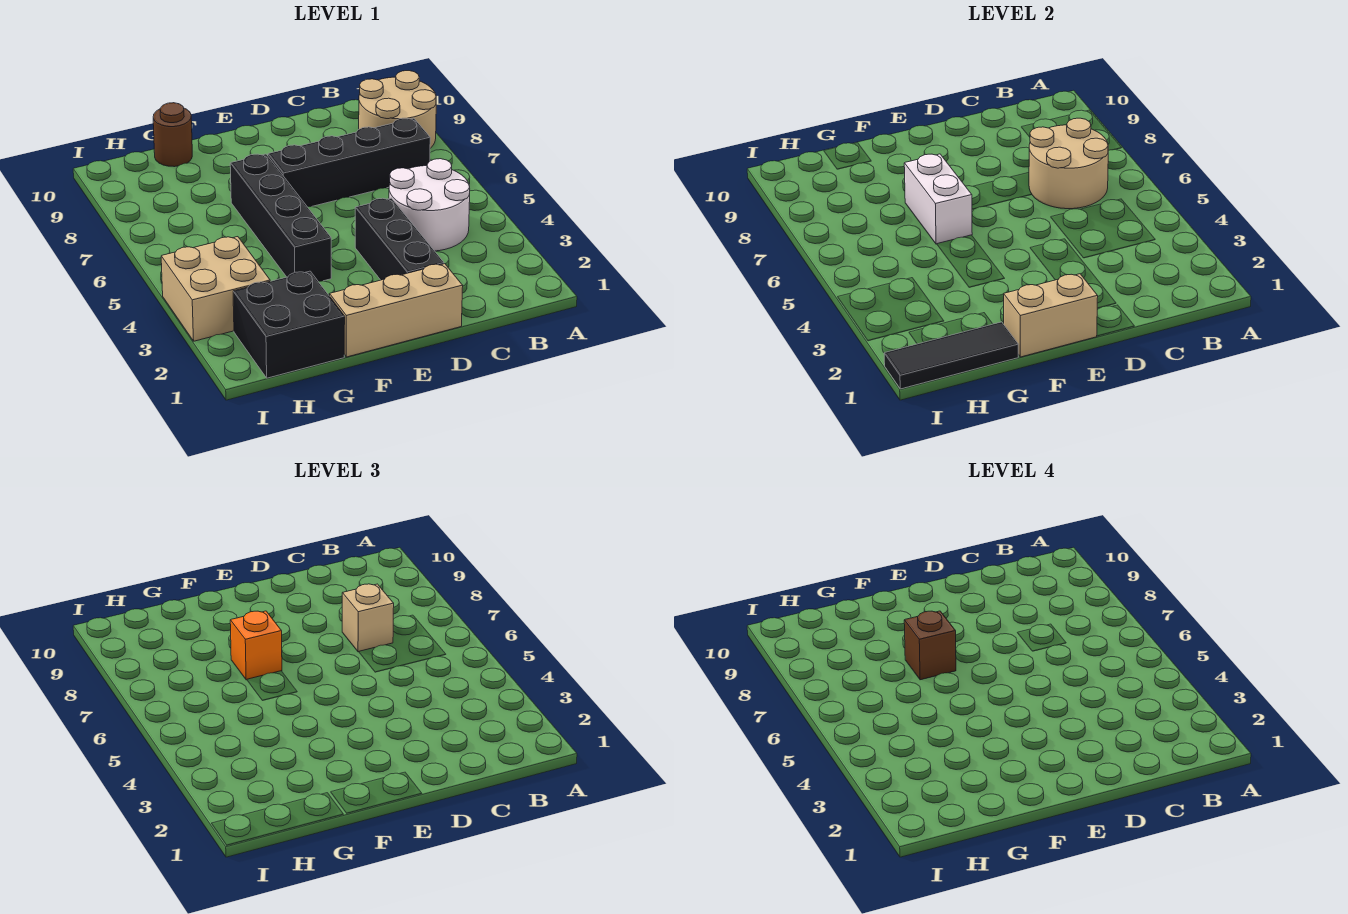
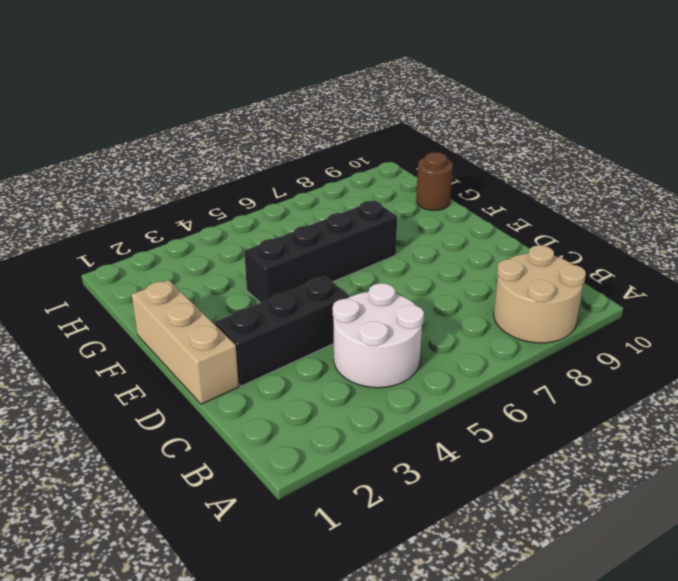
none -> black 1x4 brick [268,118,430,207]
none -> black 2x2 brick [233,271,345,378]
none -> tan 2x2 brick [161,237,270,341]

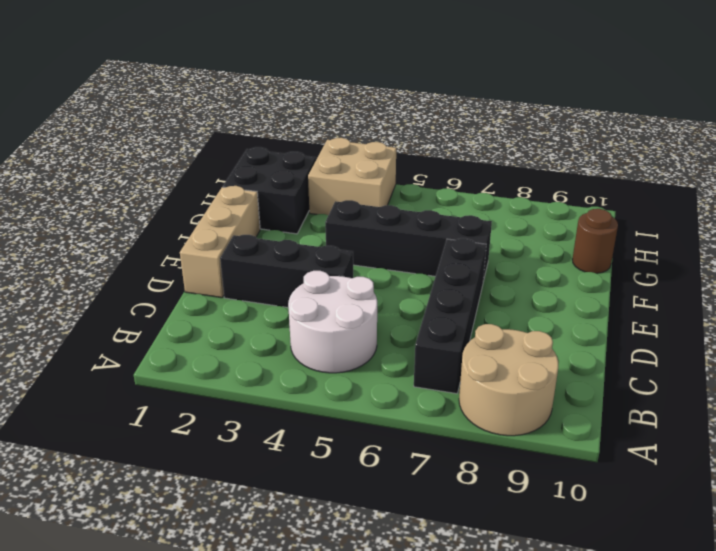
none -> tan 2x2 round brick [1029,118,1108,209]
none -> tan 1x2 brick [1004,274,1098,357]
none -> white 1x2 brick [904,154,972,244]

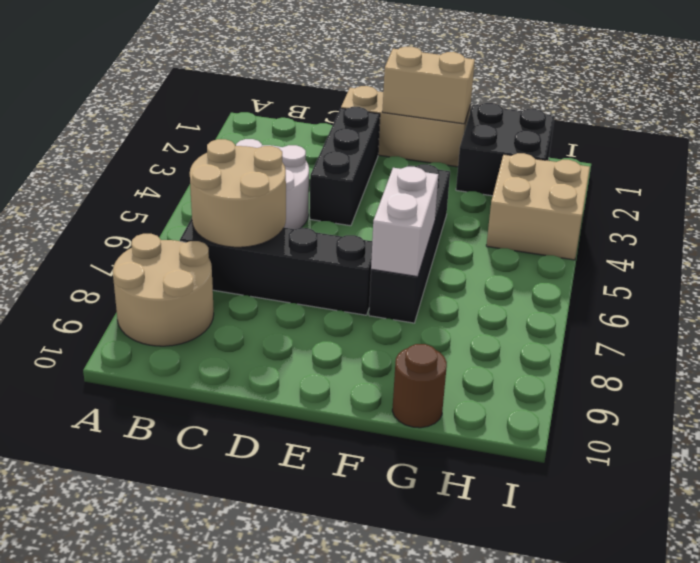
none -> black 1x3 tile [884,322,1018,389]
none -> tan 1x1 brick [342,584,394,652]
none -> orange 1x1 brick [230,611,282,680]

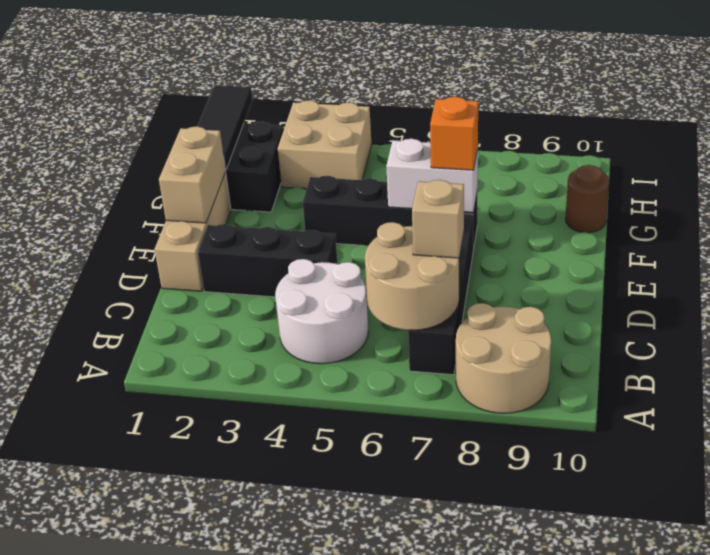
none -> brown 1x1 brick [904,611,956,680]

